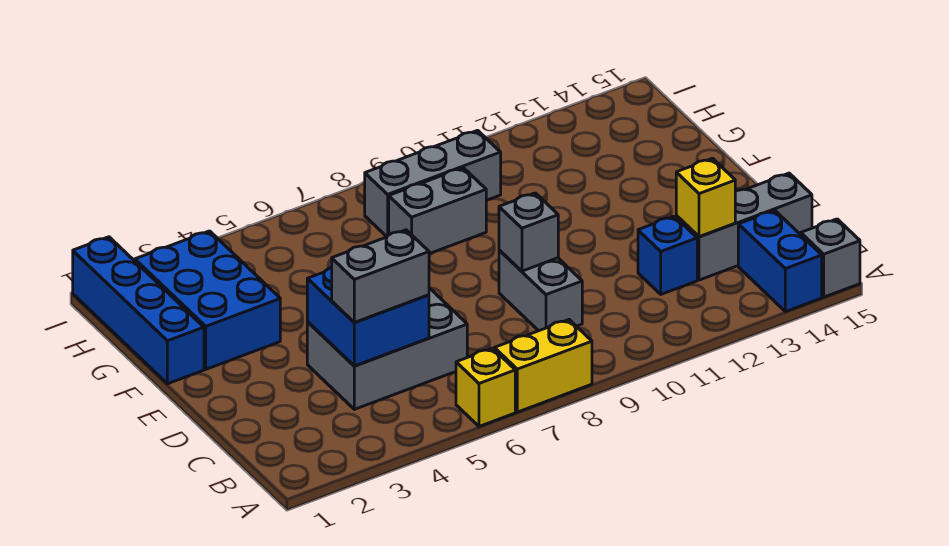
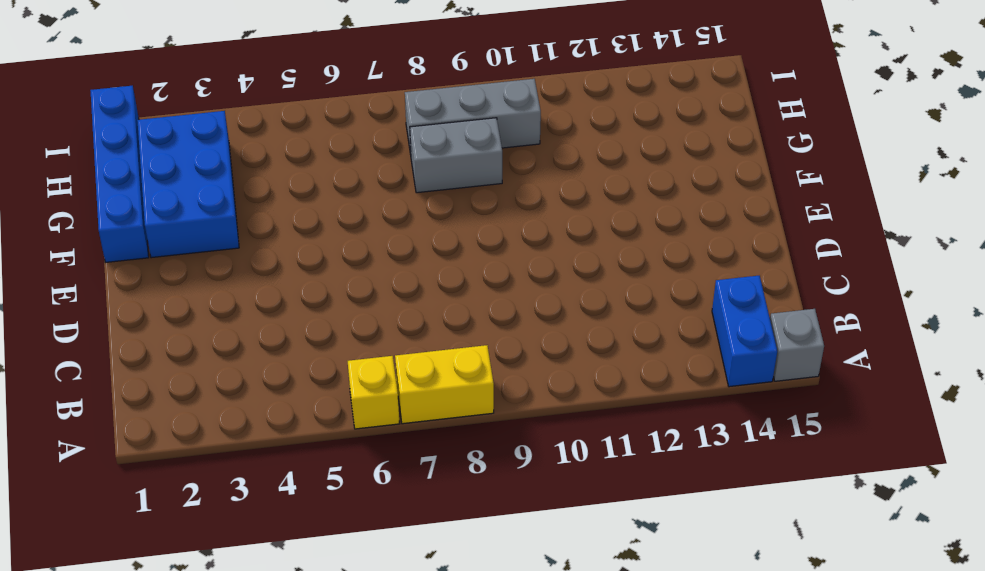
none -> grey 2x3 brick [307,288,467,409]
none -> grey 1x2 brick [499,250,582,331]
none -> blue 1x1 brick [638,216,697,294]

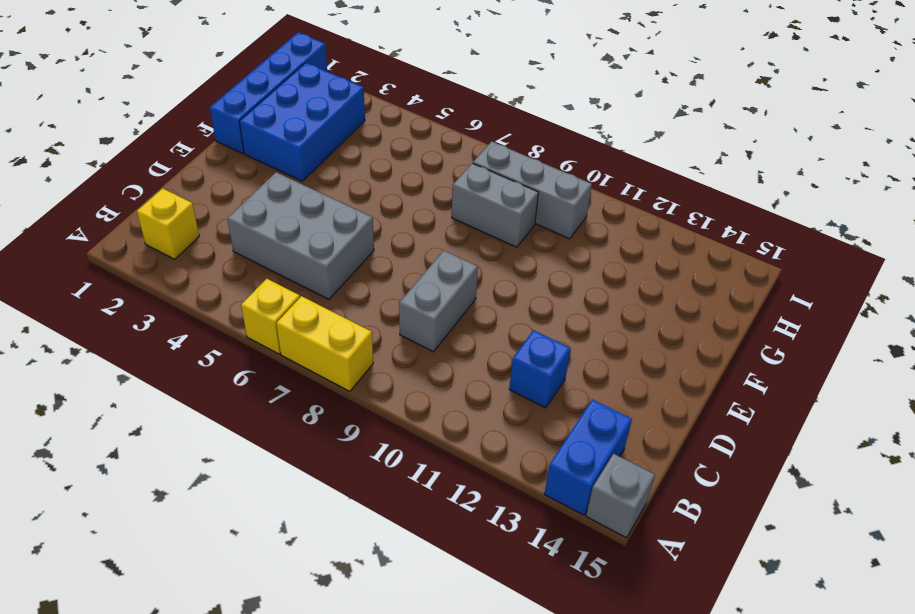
yellow 1x1 brick [137,188,199,259] -> yellow 1x1 brick moved to [676,158,735,237]
none -> grey 1x3 brick [676,173,812,280]
none -> blue 2x2 brick [307,268,429,366]
none -> grey 1x1 brick [499,193,558,271]

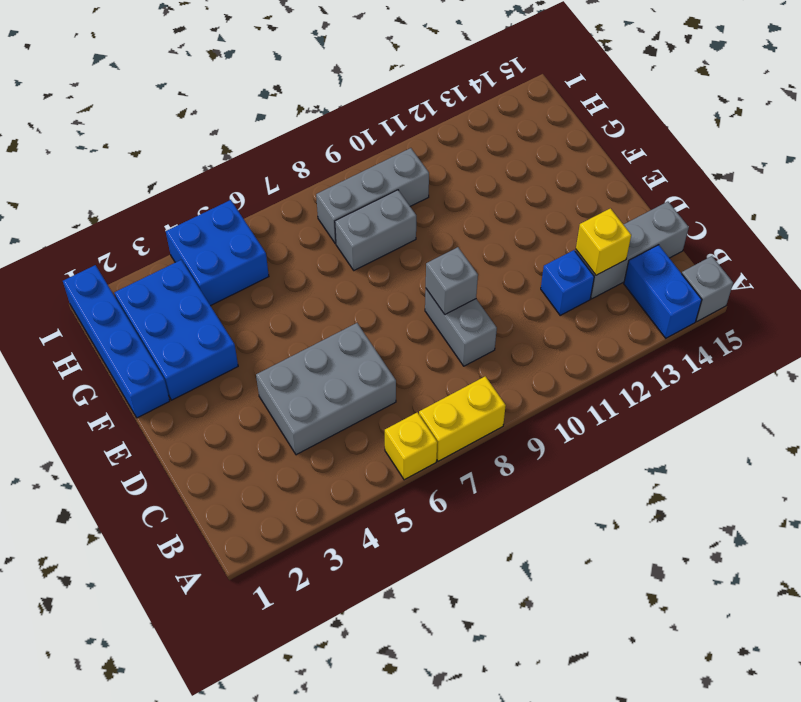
blue 2x2 brick [166,200,269,306] -> blue 2x2 brick moved to [307,268,429,366]
none -> grey 1x2 brick [332,230,429,322]

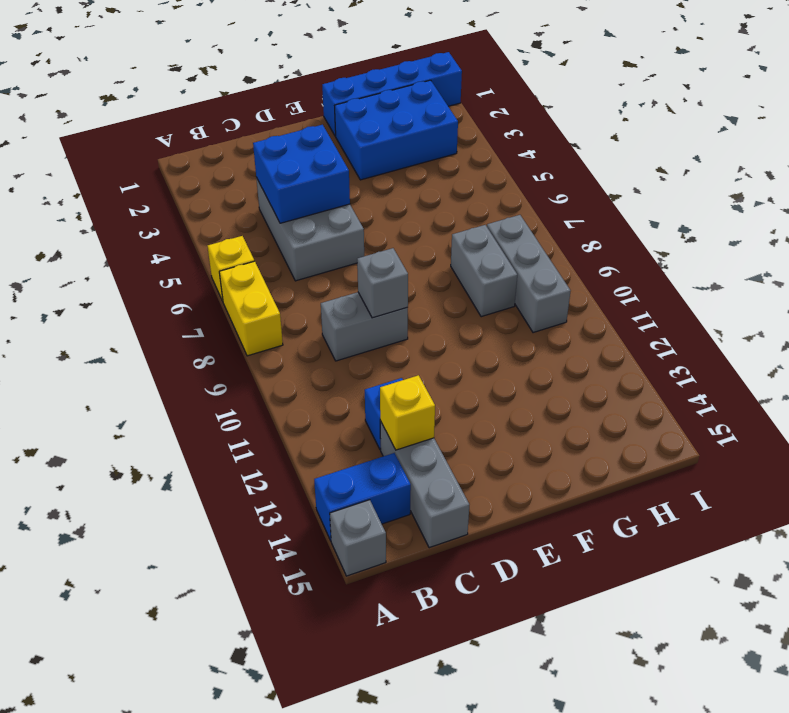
none -> grey 1x2 brick [332,230,429,322]

